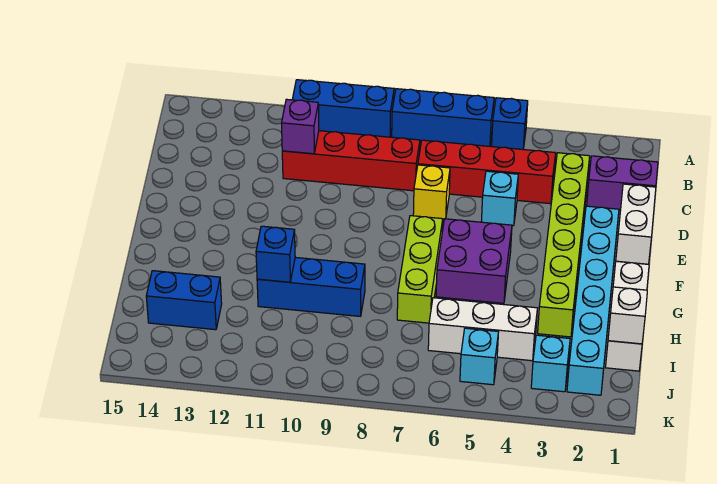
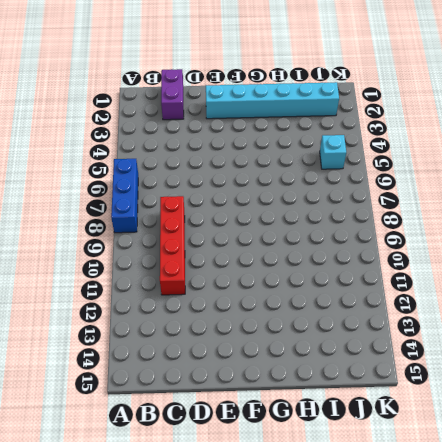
none -> blue 1x1 brick [492,98,528,149]
none -> blue 1x3 brick [292,80,394,137]
none -> lime 1x6 brick [538,153,590,337]

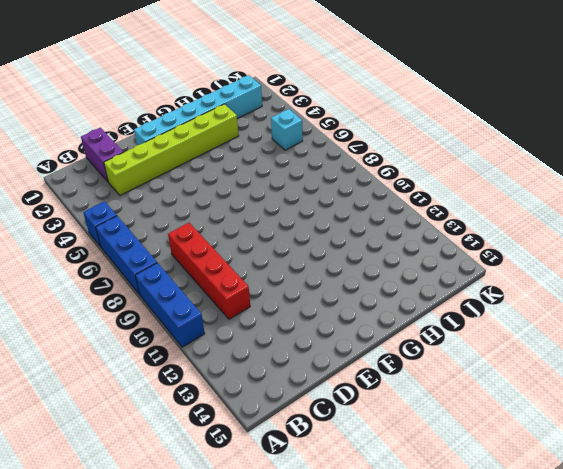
none -> red 1x4 brick [418,140,556,204]
none -> white 1x2 brick [616,184,656,264]
none -> cyan 1x1 brick [481,171,518,226]

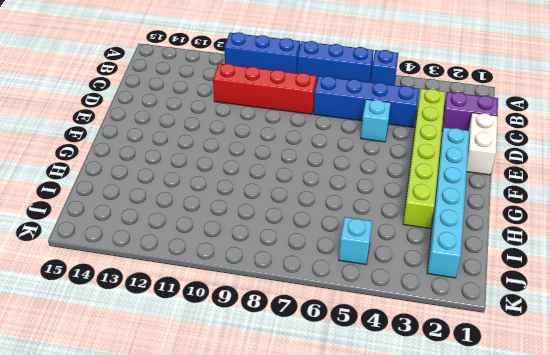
blue 1x4 brick [313,76,419,127] -> red 1x4 brick [418,140,556,204]
none -> yellow 1x1 brick [413,165,450,219]
none -> purple 2x2 brick [436,219,512,303]
none -> lime 1x3 brick [397,216,443,323]

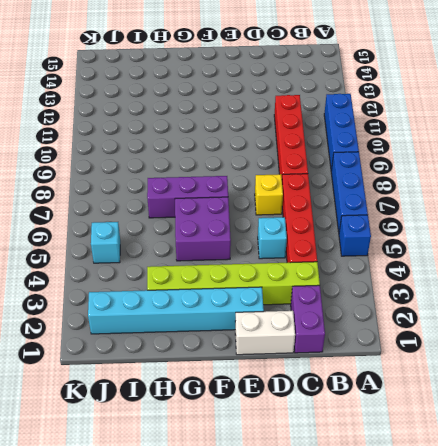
purple 1x3 brick [147,176,228,218] -> lime 1x3 brick [397,216,443,323]
none -> white 1x3 brick [606,261,649,371]
none -> blue 1x3 brick [257,257,365,316]
none -> white 1x3 brick [428,298,537,361]

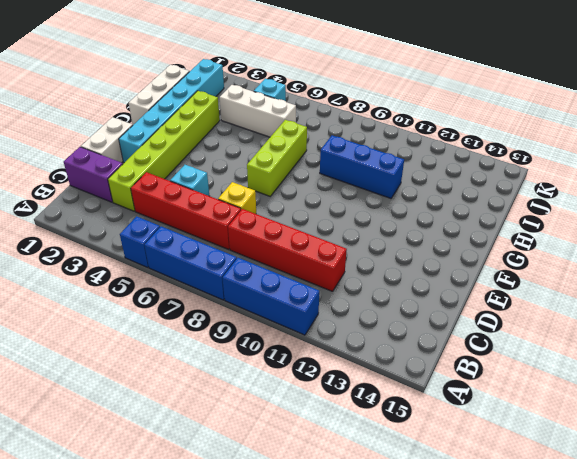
none -> purple 2x2 brick [436,219,512,303]
none -> blue 1x2 brick [146,271,222,330]
none -> cyan 1x1 brick [531,335,570,392]

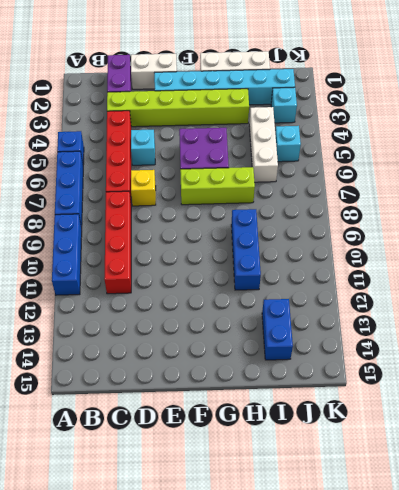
none -> purple 1x1 brick [282,99,319,154]
none -> blue 1x1 brick [256,226,295,282]
none -> white 1x1 brick [608,287,647,344]

